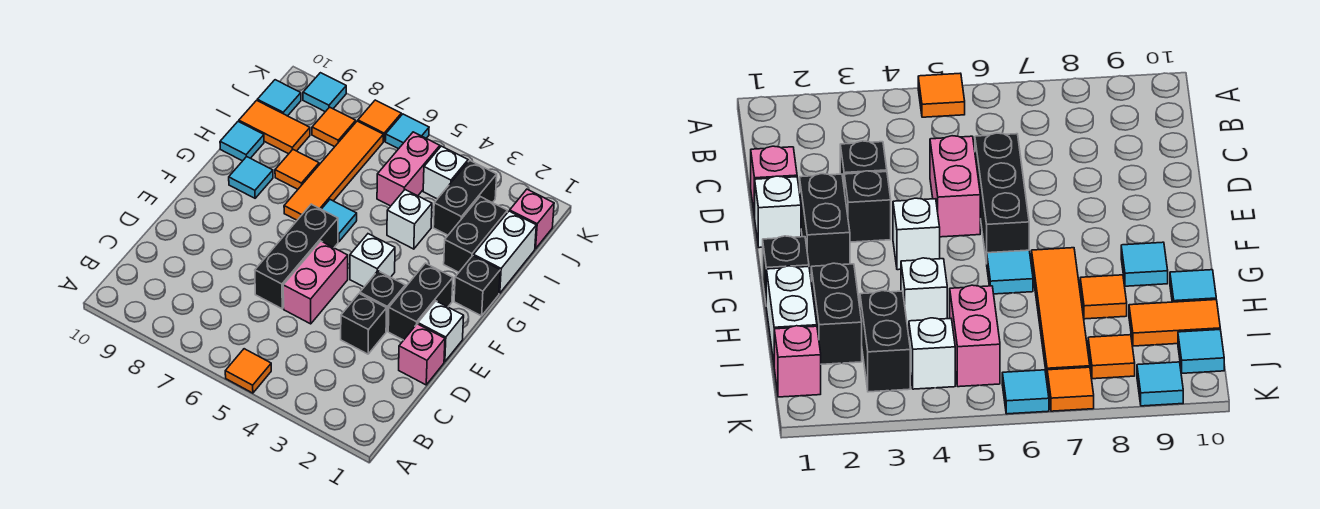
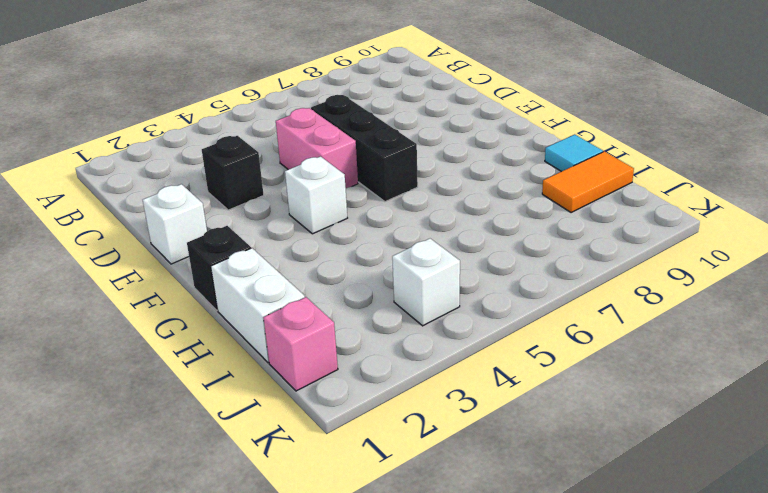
none -> orange 1x1 tile [225,349,271,393]
none -> pink 1x1 brick [399,324,445,385]
none -> black 1x2 brick [388,263,453,340]

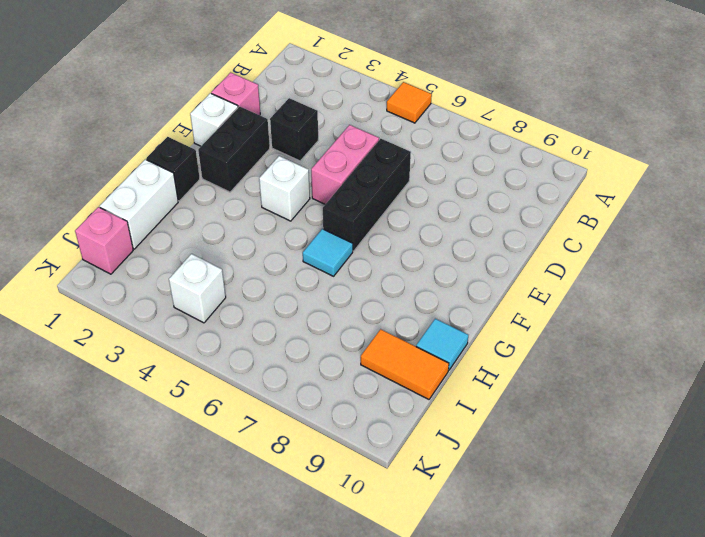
none -> black 1x1 brick [360,271,405,331]
none -> orange 1x4 tile [284,121,383,220]
none -> cyan 1x1 tile [229,157,273,198]

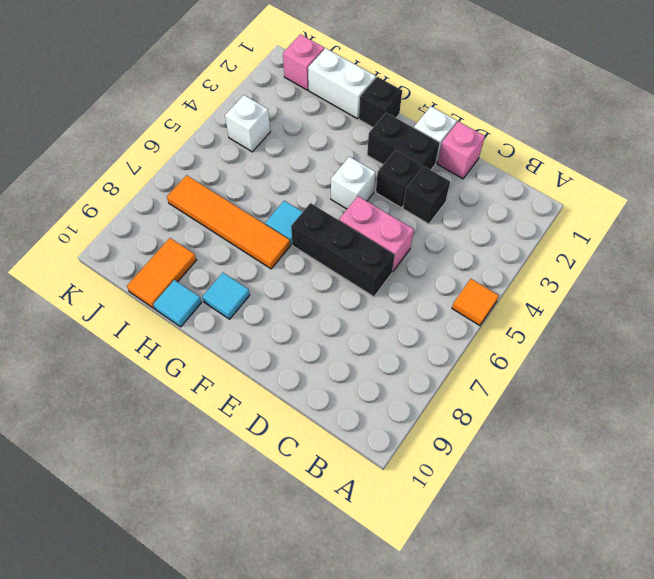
none -> black 1x2 brick [444,197,507,272]
none -> white 1x1 brick [387,190,432,249]
none -> orange 1x1 tile [275,150,319,189]

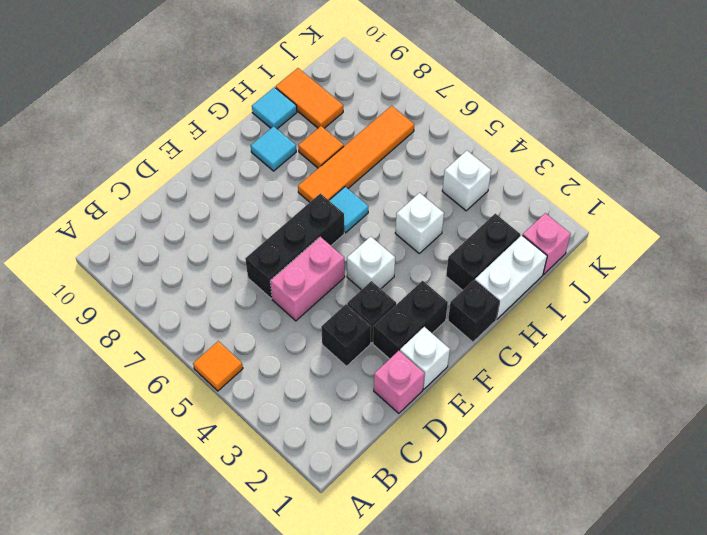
none -> black 1x2 brick [433,160,497,235]
none -> pink 1x2 brick [377,132,440,206]
none -> orange 1x1 tile [312,107,356,147]

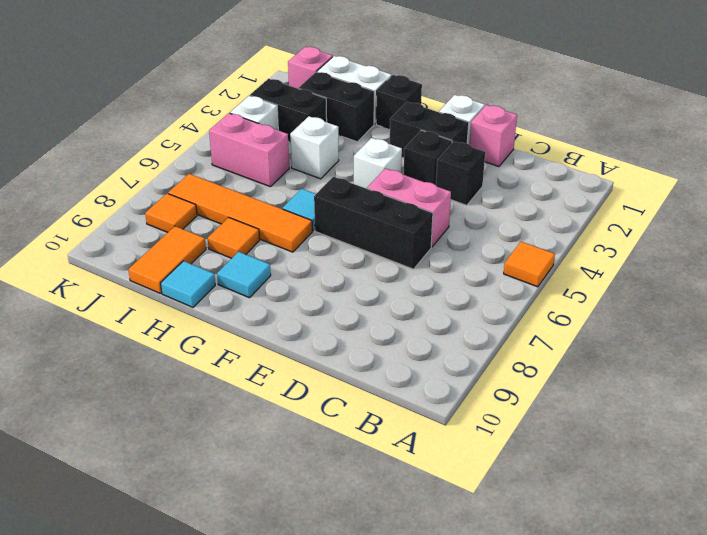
none -> cyan 1x1 tile [257,80,301,116]
none -> cyan 1x1 tile [385,114,429,149]
none -> orange 1x1 tile [358,100,401,141]

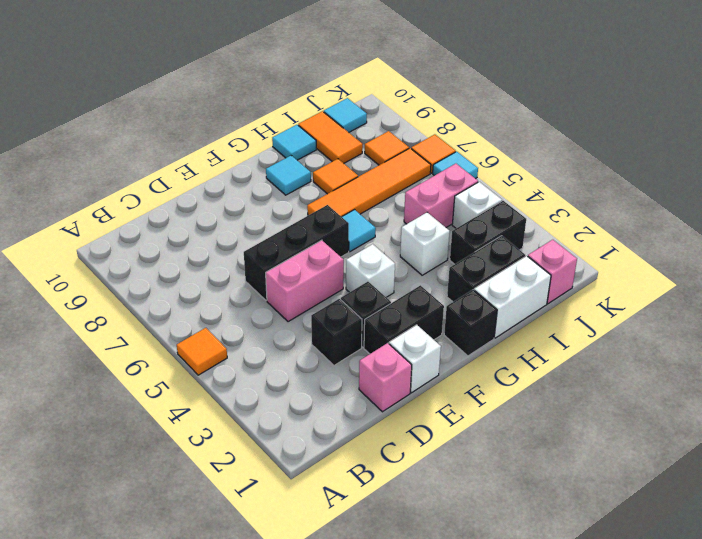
none -> cyan 1x1 tile [303,73,346,112]

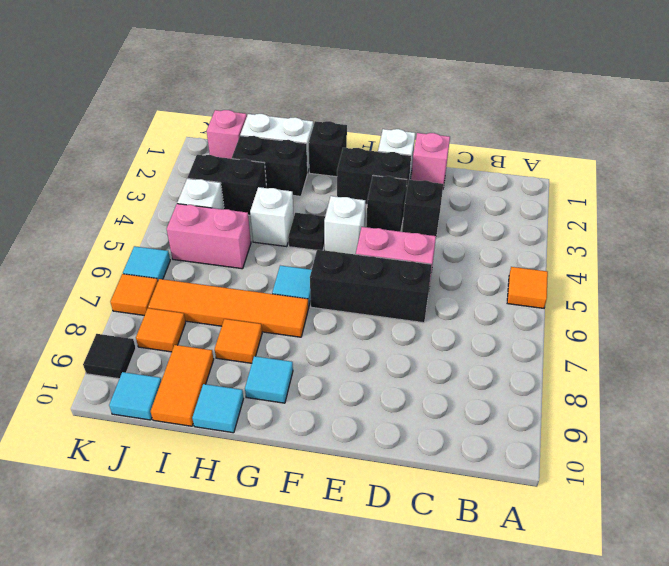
black 1x1 plate [288,213,325,250] -> none
black 1x1 tile [83,334,136,379] -> cyan 1x1 tile [303,73,346,112]

